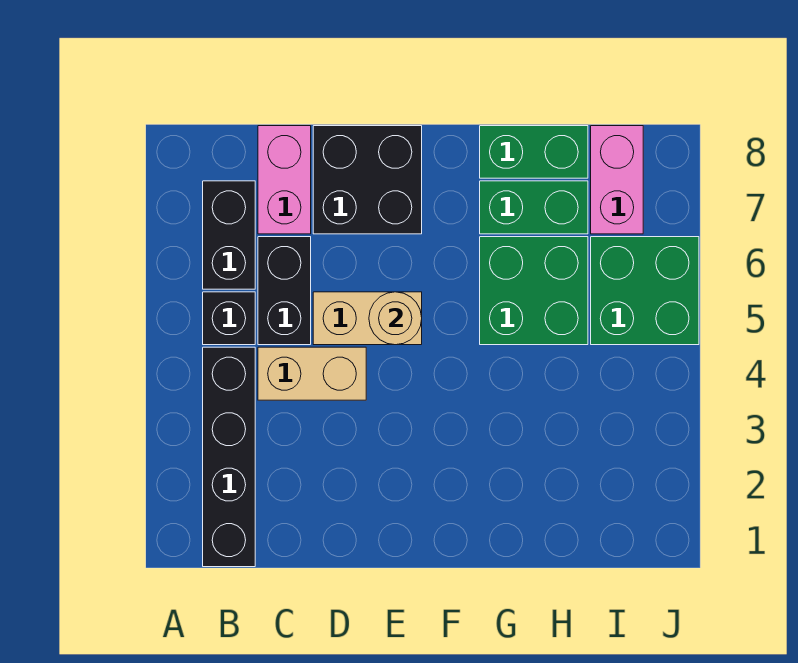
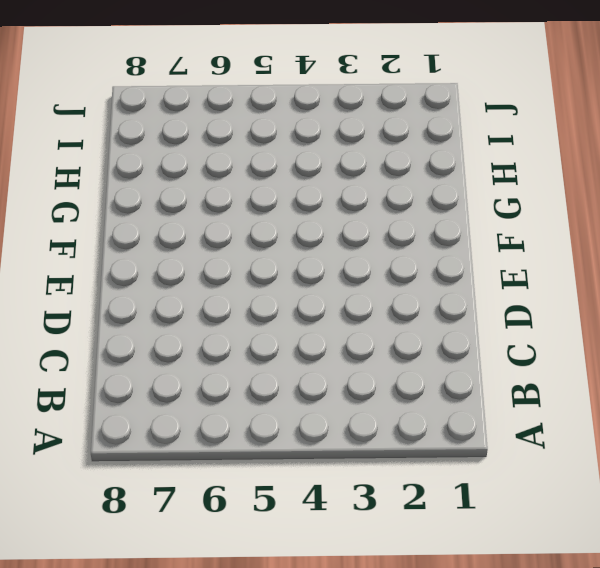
none -> black 1x4 brick [203,347,255,567]
none -> black 1x1 brick [203,292,255,345]
none -> black 1x2 brick [203,181,255,289]

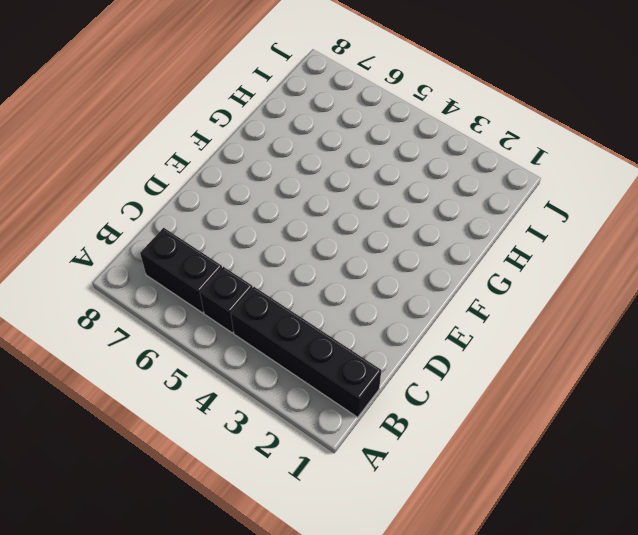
none -> tan 1x2 brick [258,347,366,400]
none -> black 1x2 brick [258,237,311,345]
none -> pink 1x2 brick [258,126,311,234]

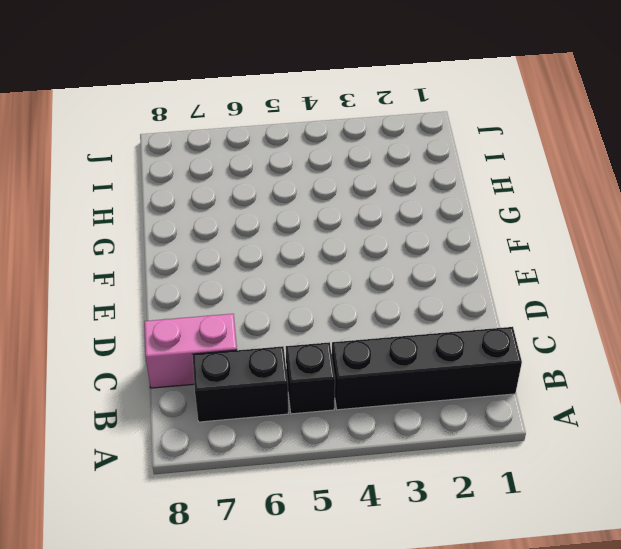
none -> tan 1x2 brick [258,347,366,400]
none -> black 1x2 brick [258,237,311,345]
none -> tan 1x2 brick [313,292,422,345]

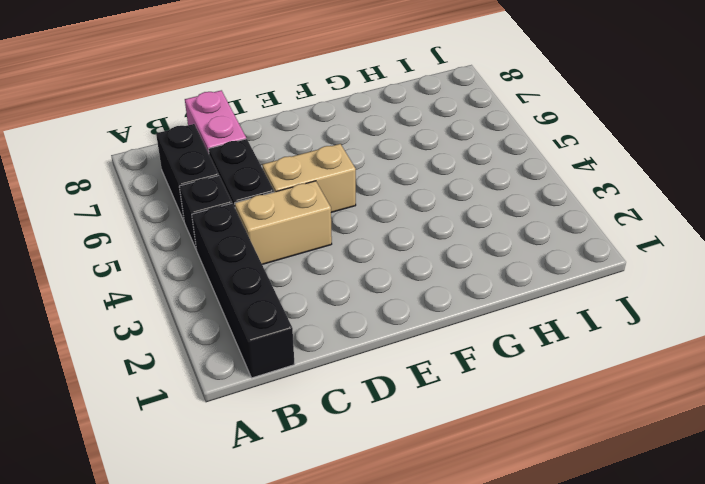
none -> black 2x2 brick [313,126,422,234]
none -> green 2x2 brick [480,237,588,345]
none -> green 1x2 brick [480,181,588,234]

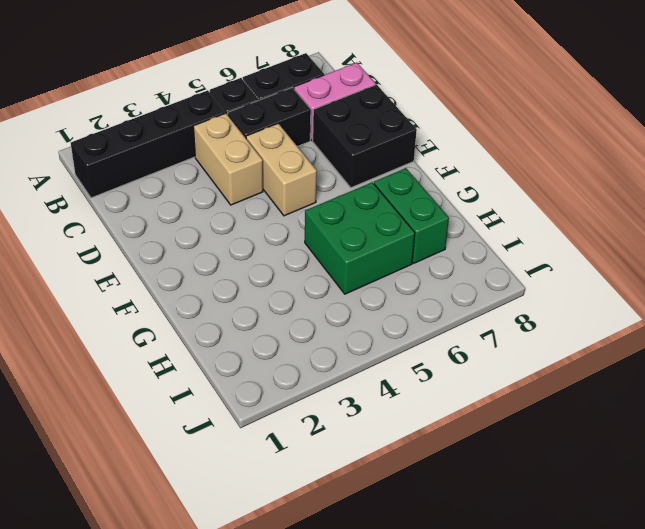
none -> green 1x2 brick [480,126,588,178]
none -> green 2x2 brick [591,237,699,345]
none -> pink 1x2 brick [591,126,643,234]

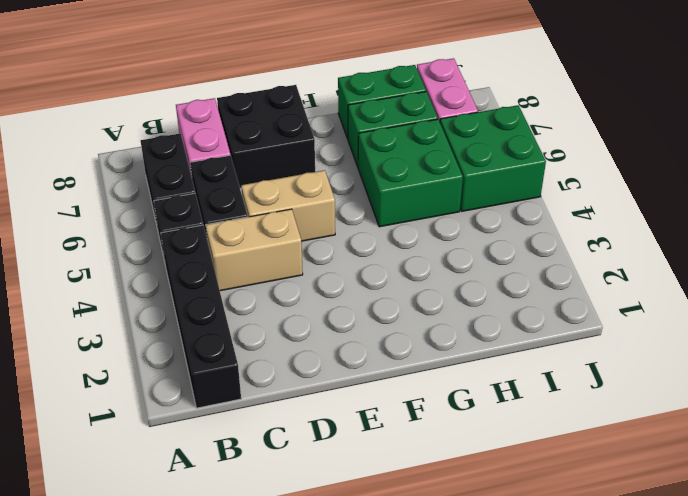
none -> tan 1x1 round brick [369,292,422,345]

